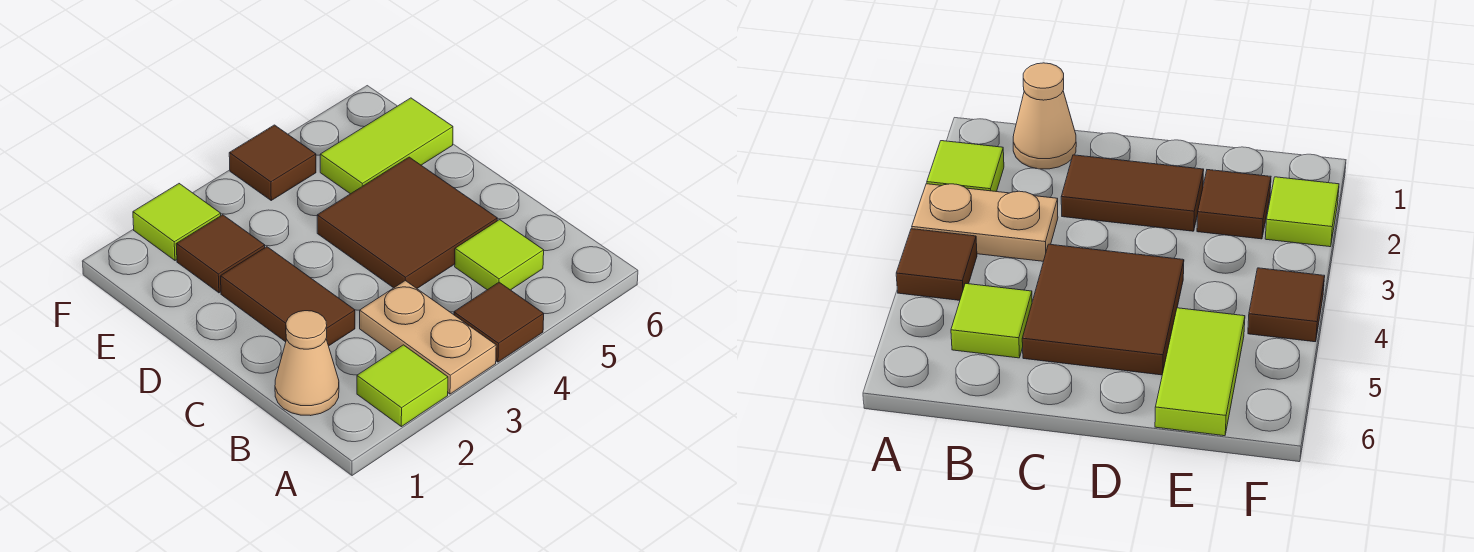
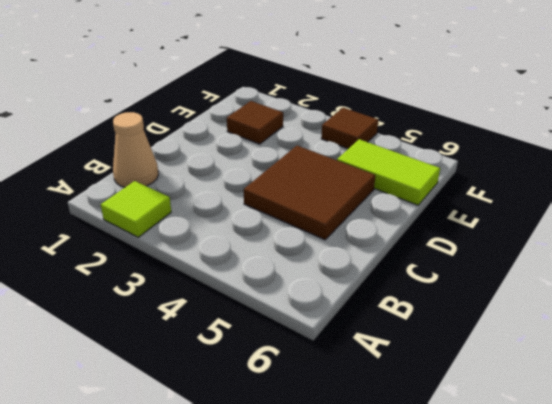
none -> tan 1x2 plate [360,281,496,394]
none -> brown 1x1 tile [454,282,544,362]

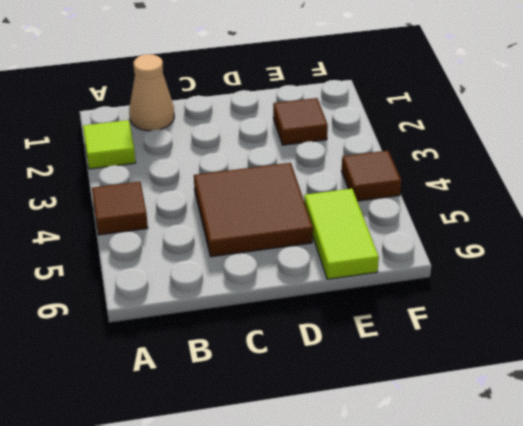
none -> tan 1x2 plate [360,281,496,394]
none -> lime 1x1 tile [455,220,544,290]

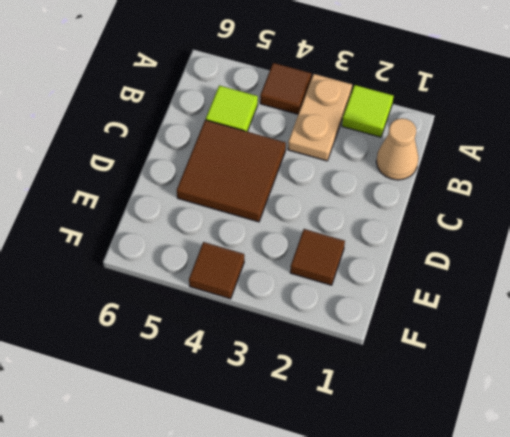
none -> brown 1x2 tile [221,247,355,346]
none -> lime 1x2 tile [320,98,453,194]

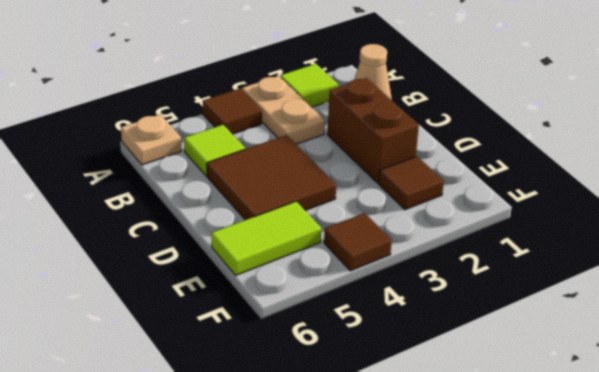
tan 1x1 plate [121,114,181,165] -> none
brown 1x2 brick [327,78,419,183] -> brown 1x2 tile [221,247,355,346]
none -> lime 1x1 tile [133,184,221,260]

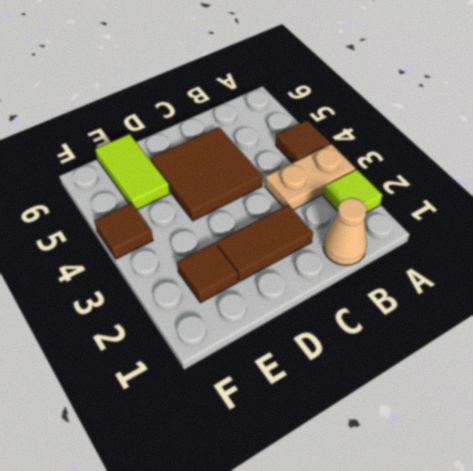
none -> lime 1x1 tile [455,220,544,290]
none -> lime 1x1 tile [133,184,221,260]

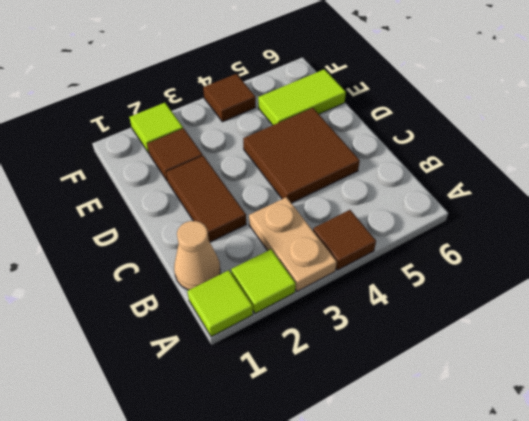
lime 1x1 tile [188,270,253,337] -> lime 1x1 tile moved to [455,220,544,290]

